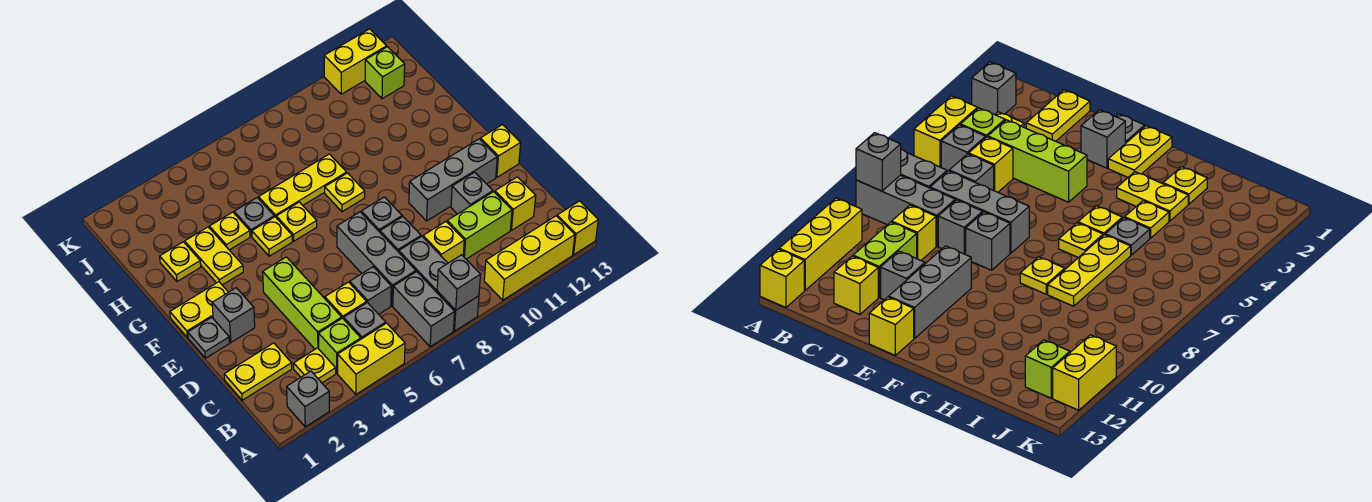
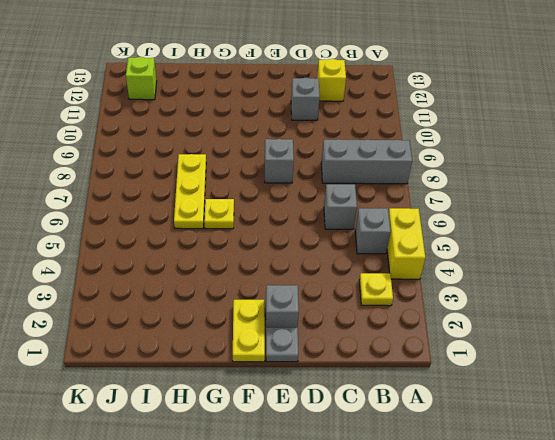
none -> grey 1x1 brick [287,371,329,427]
none -> grey 1x2 brick [393,272,454,347]
none -> yellow 1x3 brick [484,216,575,300]
none -> yellow 1x1 brick [557,201,598,255]

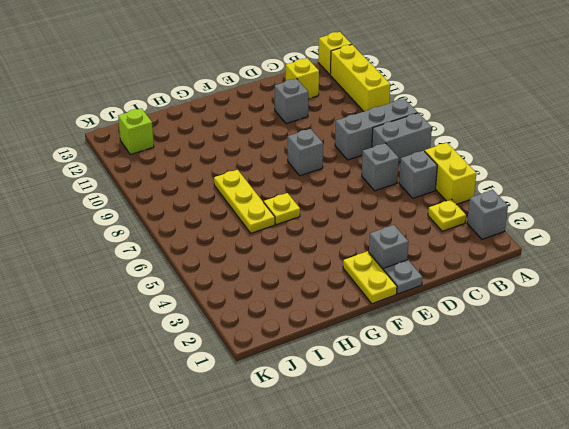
none -> lime 1x1 brick [319,318,361,373]
none -> yellow 1x2 plate [224,343,292,400]
none -> lime 1x3 brick [263,257,342,349]
none -> yellow 1x1 brick [325,282,367,319]

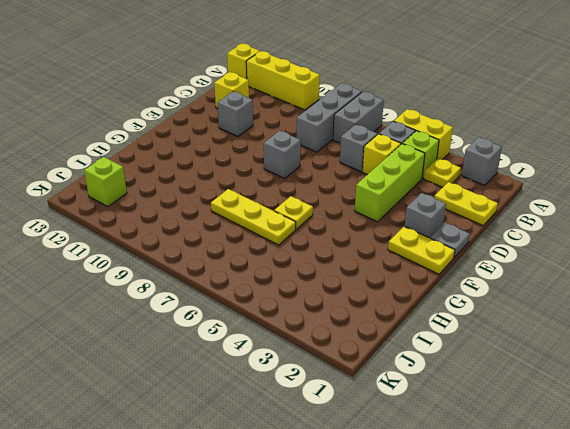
none -> grey 1x3 brick [337,212,416,306]
none -> yellow 1x1 brick [423,222,464,263]
none -> lime 1x2 brick [447,192,512,259]
none -> grey 1x1 brick [380,217,421,252]

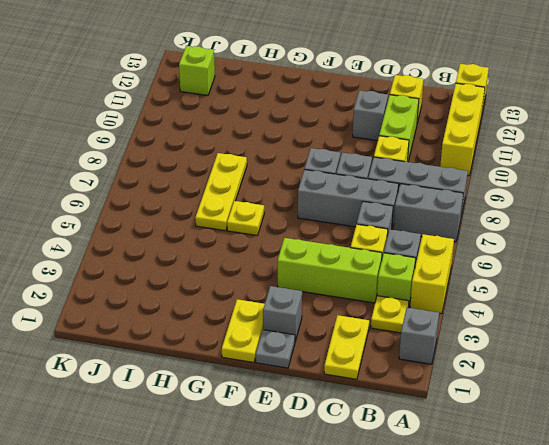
none -> grey 1x3 brick [409,139,497,221]
none -> yellow 1x1 brick [480,125,521,177]
none -> yellow 1x2 plate [185,227,243,285]
none -> yellow 1x1 plate [252,217,292,256]

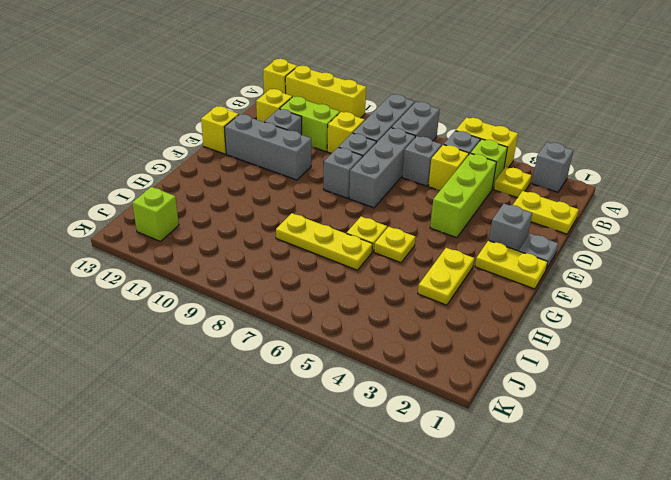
none -> yellow 1x1 plate [325,173,365,212]
none -> yellow 1x1 plate [160,242,201,281]
none -> yellow 1x1 plate [209,212,250,250]
none -> grey 1x1 plate [234,198,274,236]

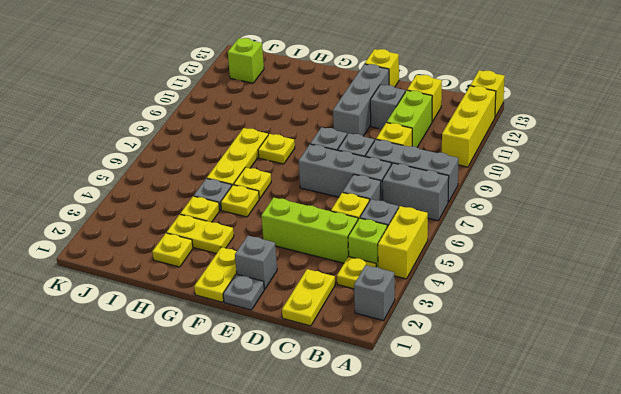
none -> yellow 1x2 brick [324,29,387,94]
none -> grey 1x1 brick [437,255,480,310]

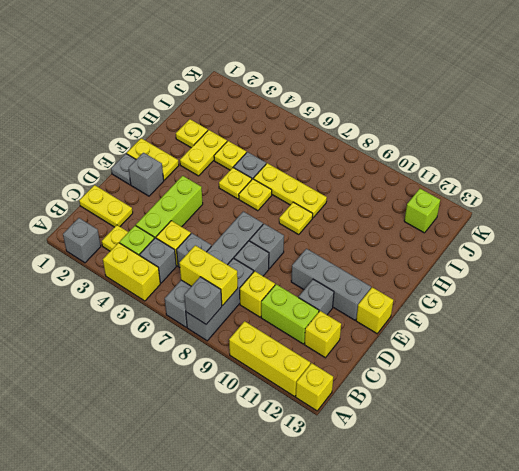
yellow 1x2 brick [180,245,238,306] -> yellow 1x2 brick moved to [324,29,387,94]

